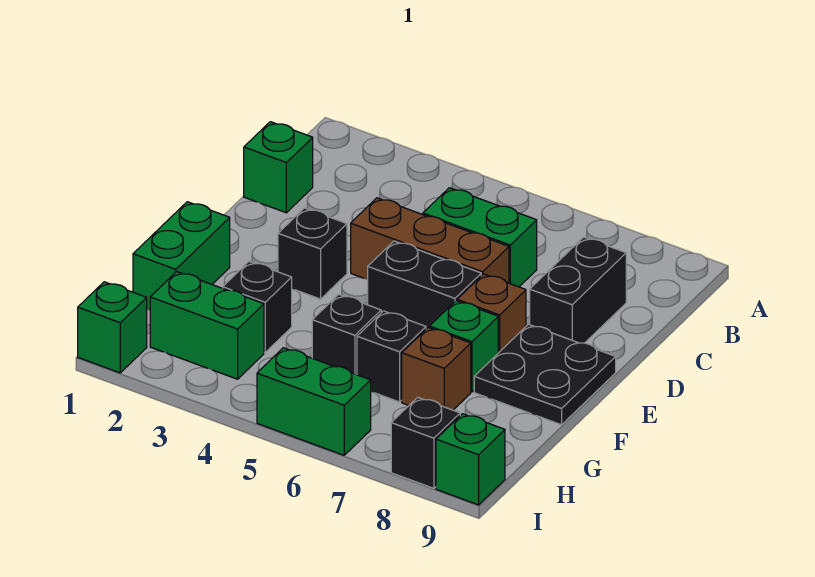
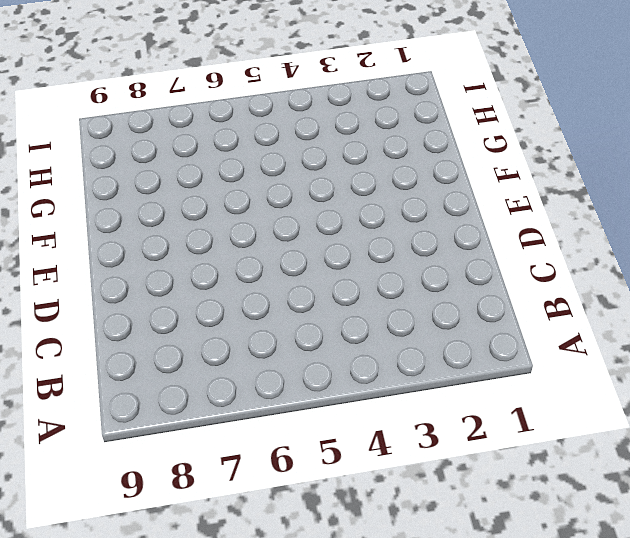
none -> green 1x1 brick [244,122,313,213]
none -> green 1x2 brick [423,188,537,287]
none -> black 1x2 brick [530,237,626,343]

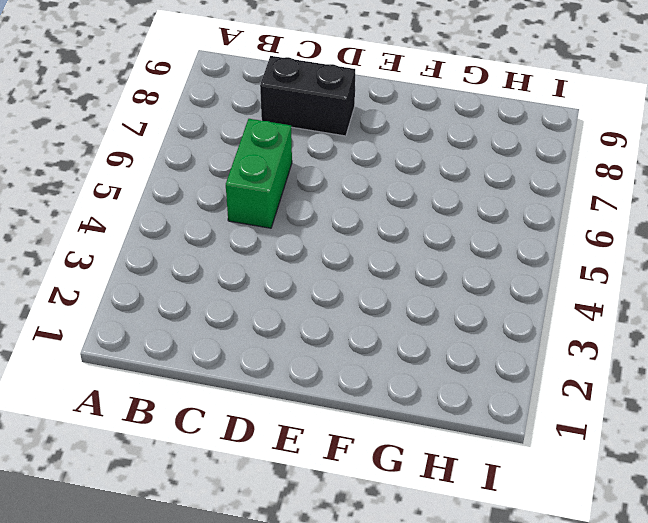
none -> green 1x1 brick [244,122,313,213]
none -> brown 1x3 brick [351,198,509,283]
none -> black 1x1 brick [278,208,347,299]

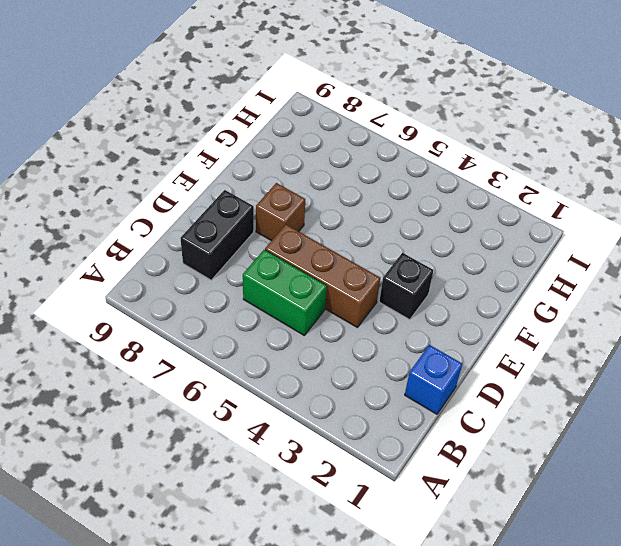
blue 1x1 brick [405,345,462,414] -> green 1x1 brick [244,122,313,213]
none -> black 1x2 brick [368,241,481,329]
none -> black 2x2 plate [474,324,616,425]
none -> green 1x2 brick [133,202,230,310]

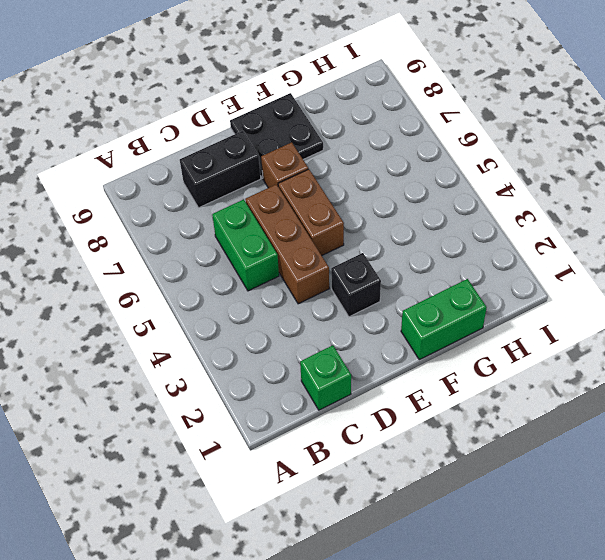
brown 1x2 brick [278,169,344,256] -> black 1x2 brick [368,241,481,329]
none -> green 1x1 brick [429,301,498,392]
none -> black 1x1 brick [223,261,292,352]
none -> black 1x1 brick [312,294,381,375]

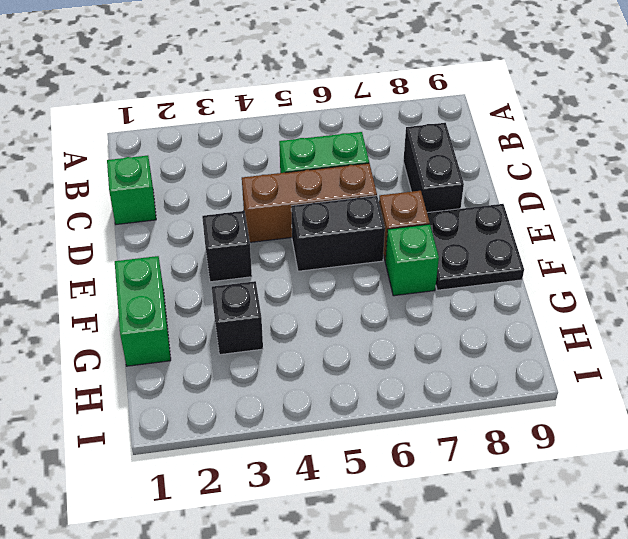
none -> black 1x1 brick [312,294,381,375]
none -> black 1x1 brick [357,311,426,402]
none -> brown 1x1 brick [402,327,471,410]

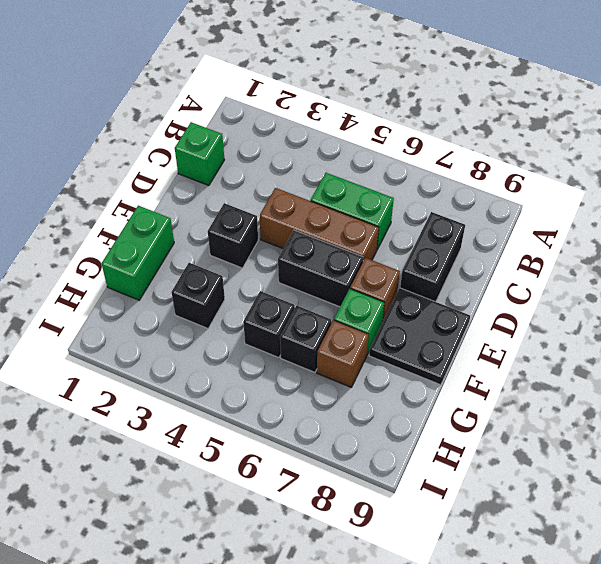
none -> green 1x2 brick [150,272,264,379]
none -> green 1x1 brick [78,282,147,373]
none -> green 1x2 brick [257,348,371,455]

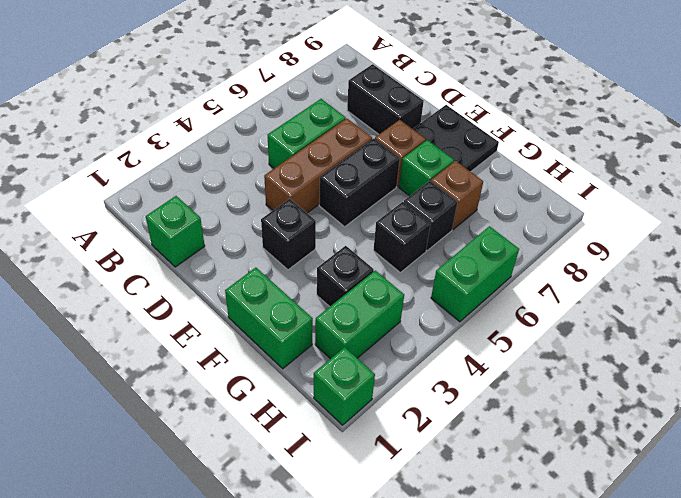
none -> black 1x1 brick [391,397,460,488]
none -> green 1x1 brick [436,414,505,505]

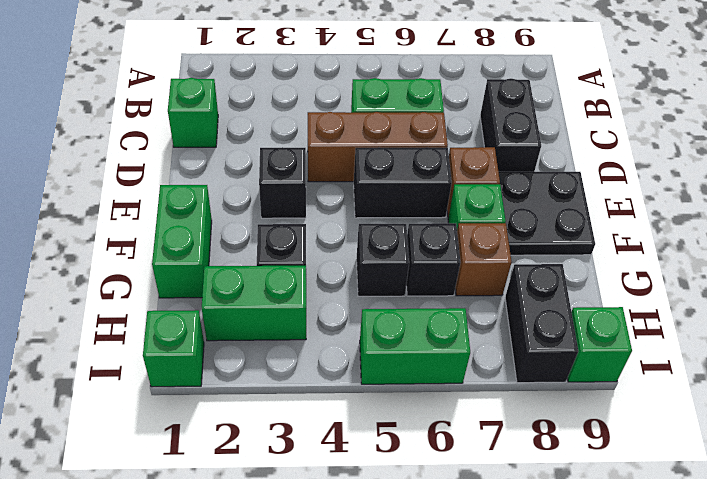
black 1x2 brick [505,264,578,383] -> black 1x1 brick [391,397,460,488]

